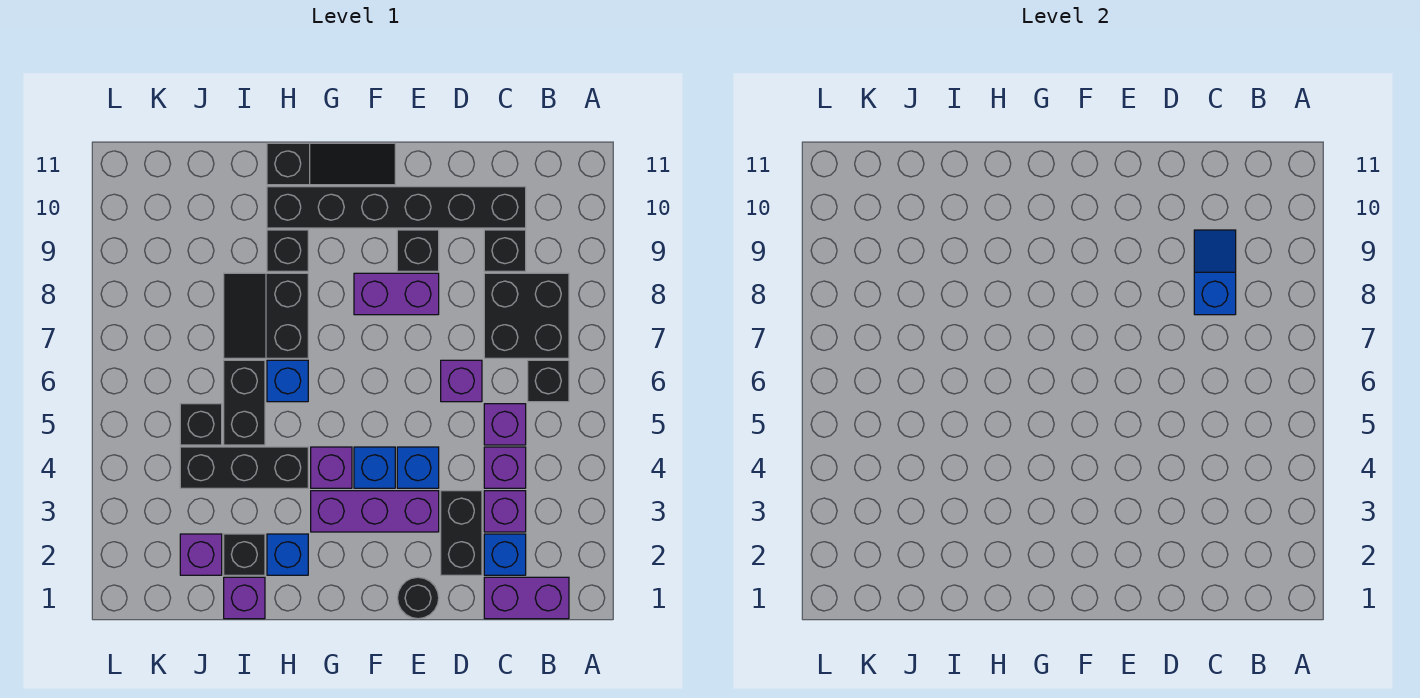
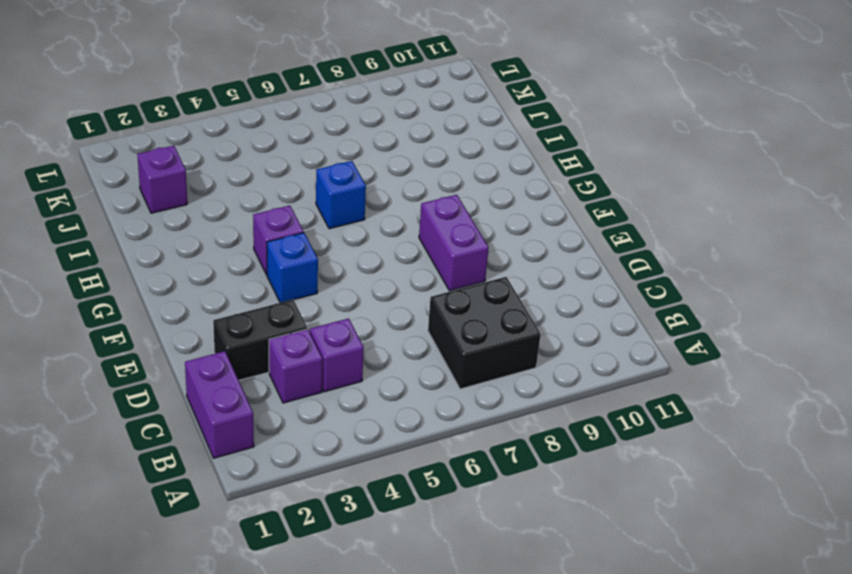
none -> black 1x1 brick [528,360,569,402]
none -> blue 1x1 brick [484,534,526,575]
none -> purple 1x1 brick [484,404,526,445]
none -> black 1x1 brick [484,230,526,271]

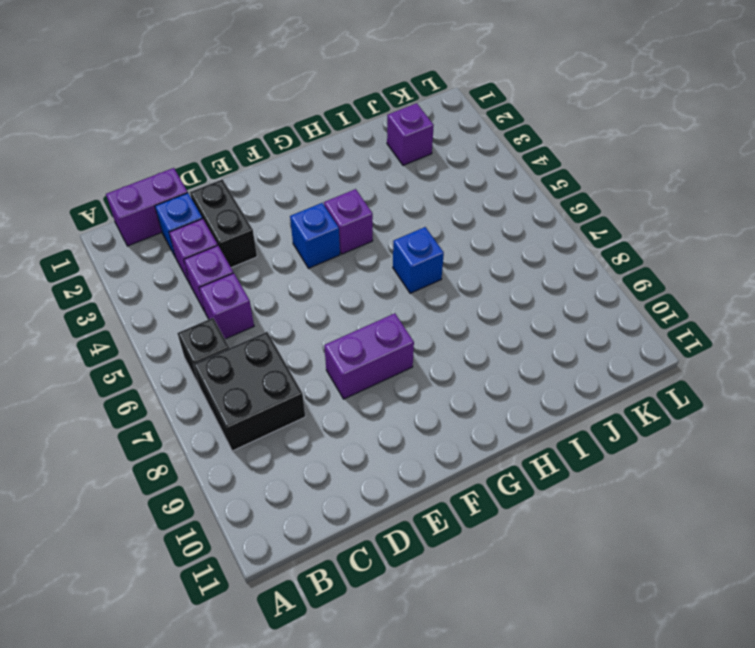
none -> black 1x1 brick [484,230,526,271]
none -> black 1x6 brick [267,187,526,228]
none -> purple 1x1 brick [441,360,482,402]
none -> black 1x1 round brick [397,577,439,619]

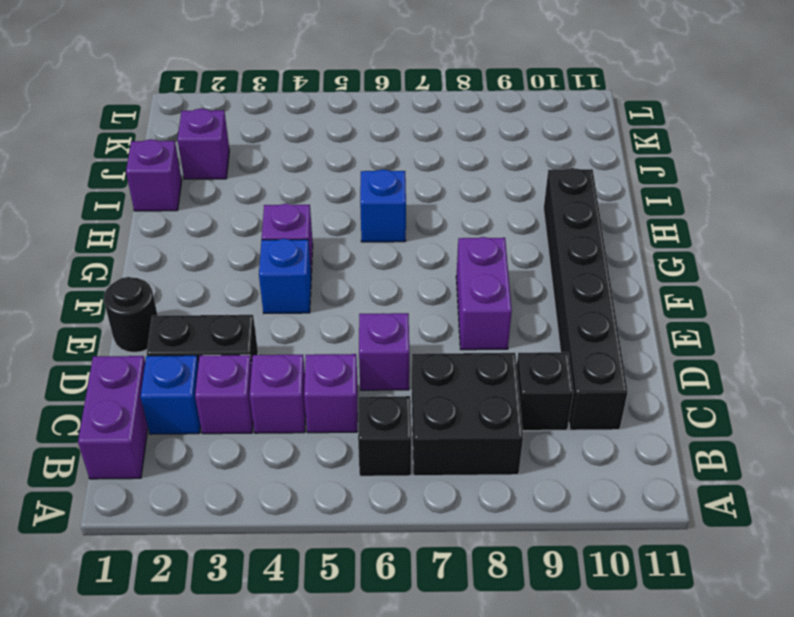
none -> purple 1x3 brick [311,491,439,532]
none -> blue 1x1 brick [397,447,439,488]
none -> black 1x1 brick [397,230,439,271]
none -> black 1x3 slope [267,143,395,185]

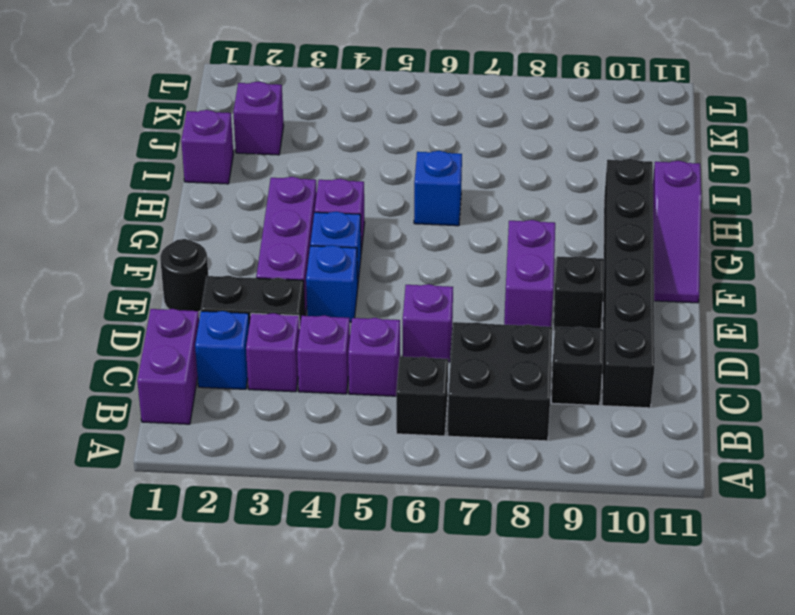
purple 1x3 slope [653,161,701,303] -> black 1x3 slope [267,143,395,185]
none -> blue 1x1 brick [267,534,308,575]
none -> black 1x3 brick [180,447,308,488]
none -> black 2x2 slope [224,273,308,358]
none -> black 1x1 brick [267,230,308,271]

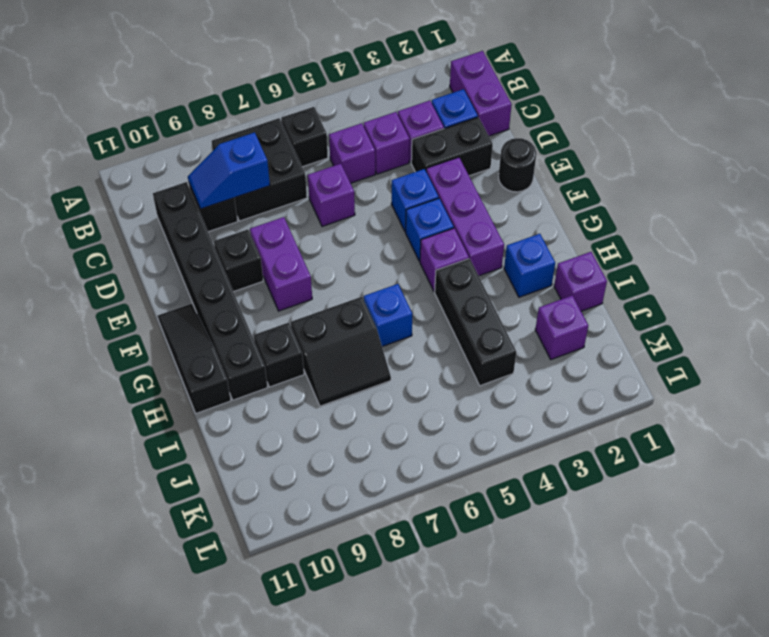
none -> black 1x1 brick [224,534,265,575]
none -> black 1x2 brick [224,360,265,445]
none -> black 1x1 brick [180,404,222,445]

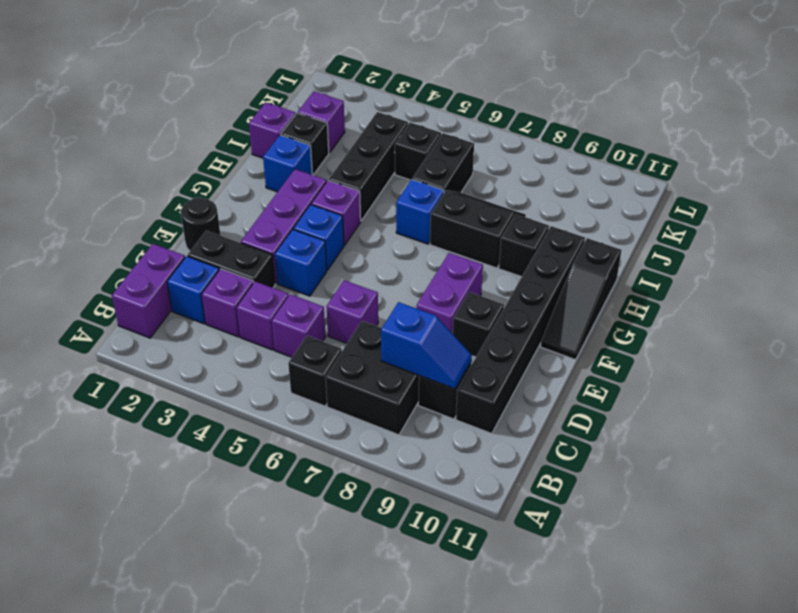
black 1x2 brick [412,133,474,193] -> black 1x2 brick turned to [224,360,265,445]

